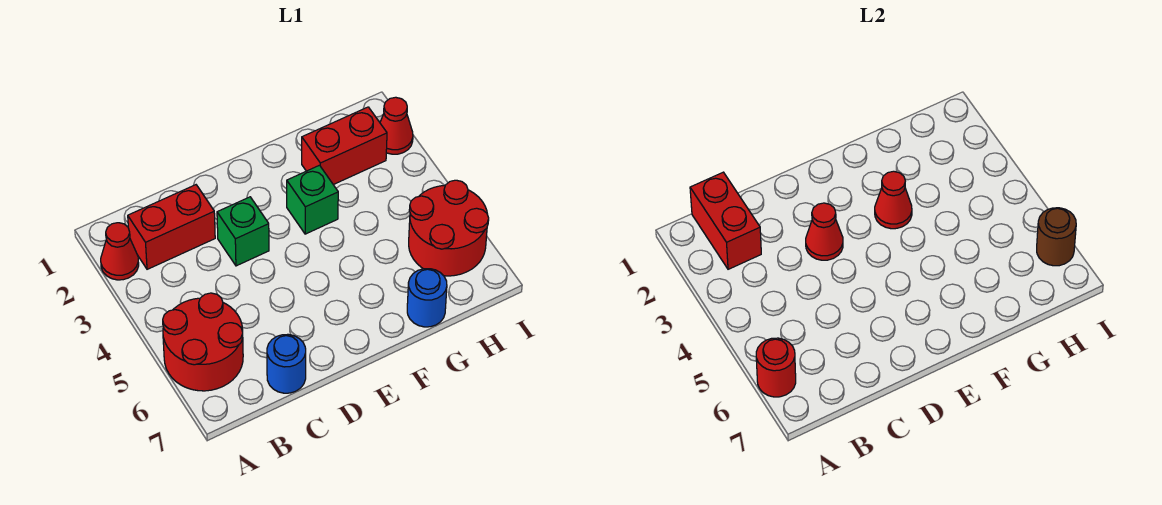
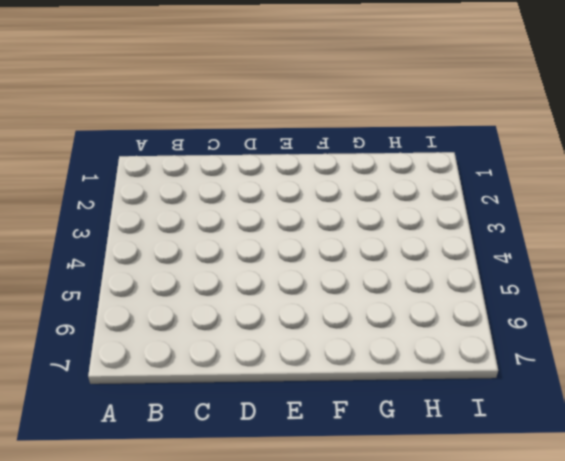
none -> red 1x1 cone [101,223,139,280]
none -> red 2x2 round brick [163,293,243,391]
none -> red 1x2 brick [128,185,215,269]

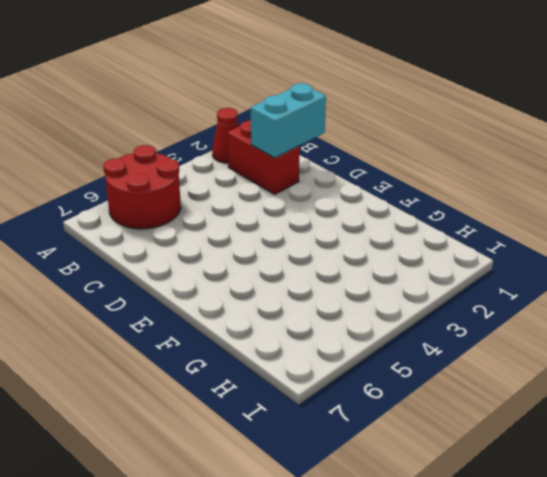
cyan 1x2 brick [251,83,326,158] -> none
none -> blue 1x1 round brick [267,334,306,393]
none -> green 1x1 brick [217,197,269,266]
none -> green 1x1 brick [287,165,338,234]

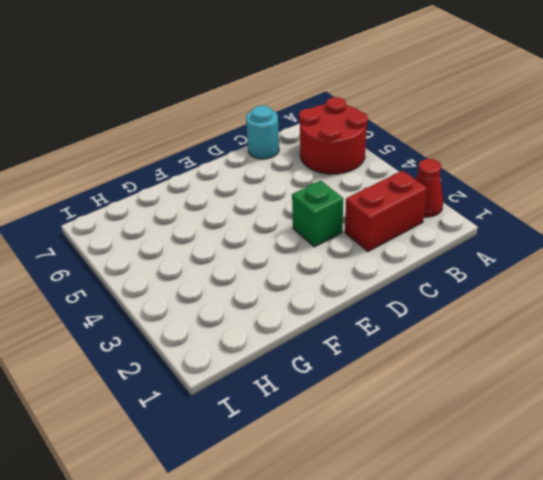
cyan 1x1 round brick [246,106,279,159] -> blue 1x1 round brick [267,334,306,393]
none -> green 1x1 brick [287,165,338,234]
none -> red 1x2 brick [302,107,387,185]
none -> blue 1x1 round brick [407,269,447,327]

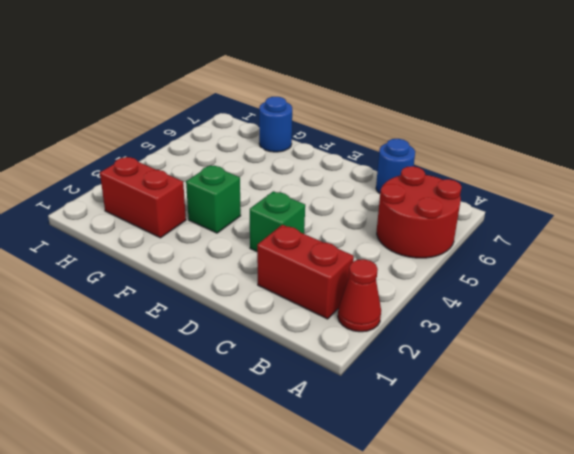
none -> red 2x2 round brick [409,180,489,276]
none -> red 1x1 cone [380,97,413,154]
none -> red 1x1 round brick [756,338,796,397]

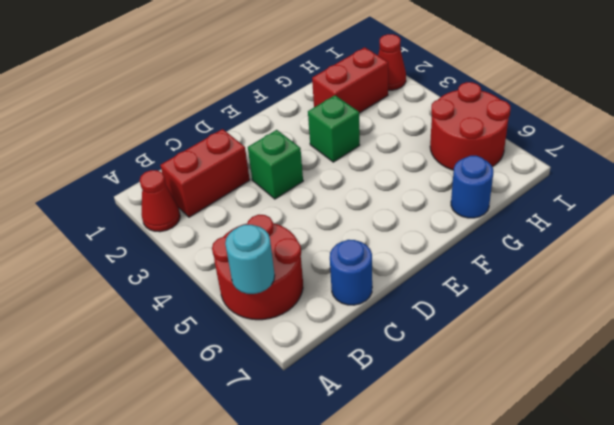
cyan 1x1 round brick [225,225,275,294] -> red 1x1 round brick [756,338,796,397]
none -> red 1x2 brick [690,172,761,269]
none -> red 1x1 cone [806,203,843,260]
none -> red 1x1 cone [875,171,912,229]

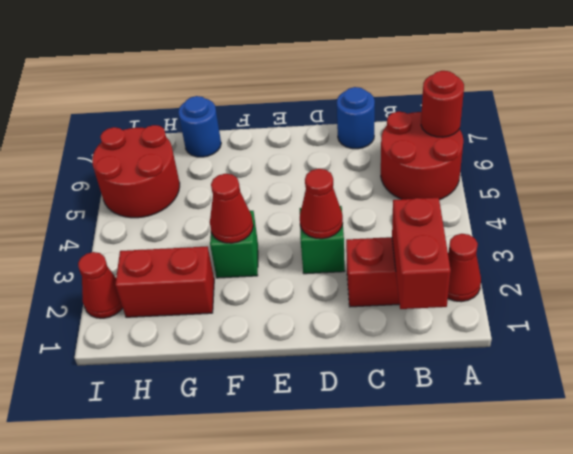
none -> brown 1x1 round brick [1037,208,1076,266]

